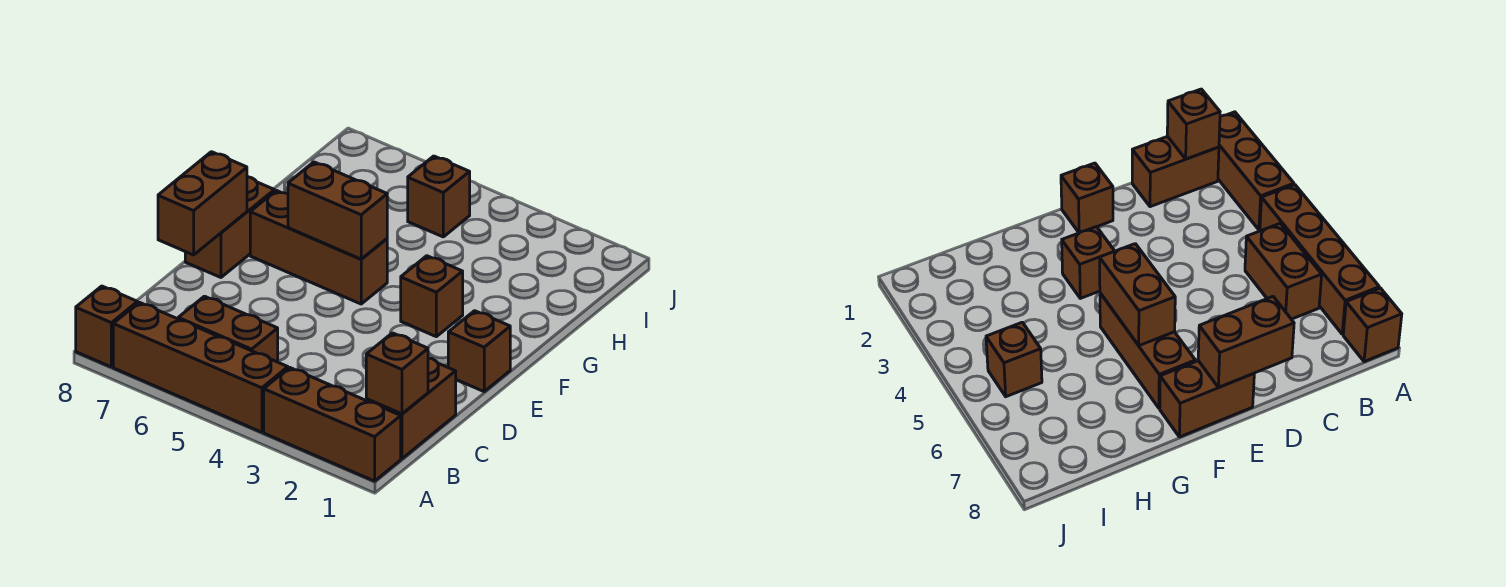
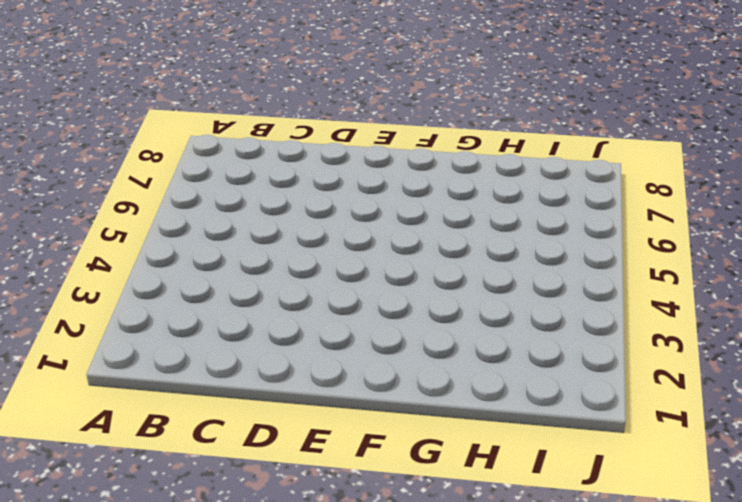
none -> brown 1x3 brick [264,368,401,481]
none -> brown 1x4 brick [113,302,288,432]
none -> brown 1x1 brick [76,286,138,367]

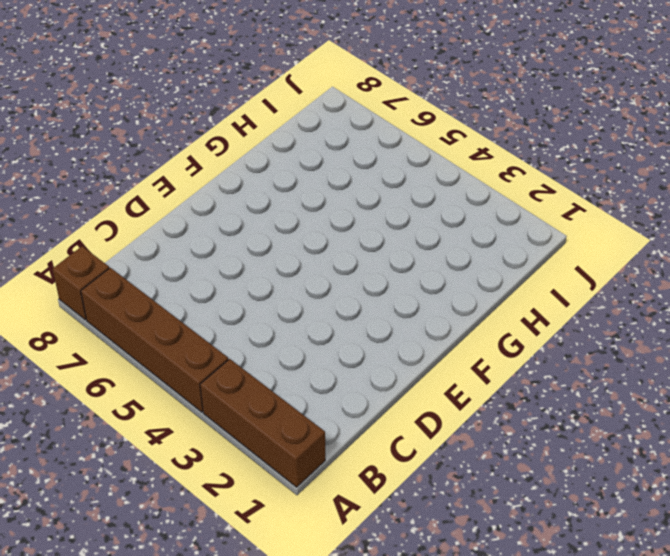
none -> brown 1x2 brick [366,358,456,459]
none -> brown 1x2 brick [178,296,278,362]
none -> brown 1x1 brick [448,311,510,391]

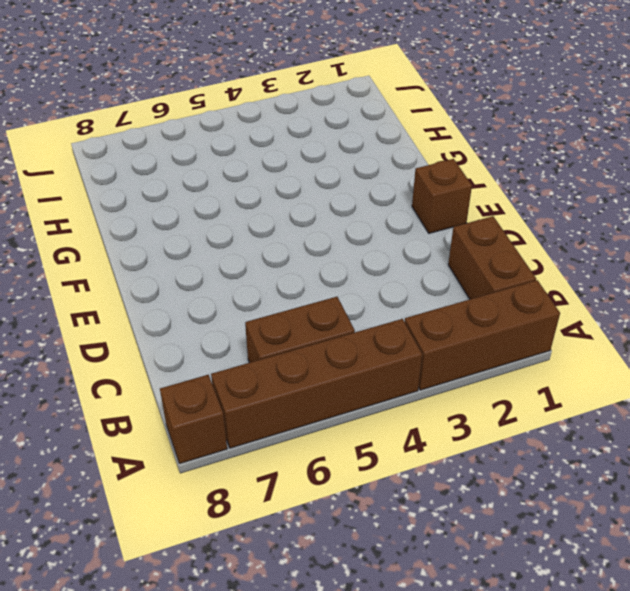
none -> brown 1x2 brick [185,177,275,277]
none -> brown 1x1 brick [401,256,463,337]
none -> brown 1x3 brick [250,191,387,304]

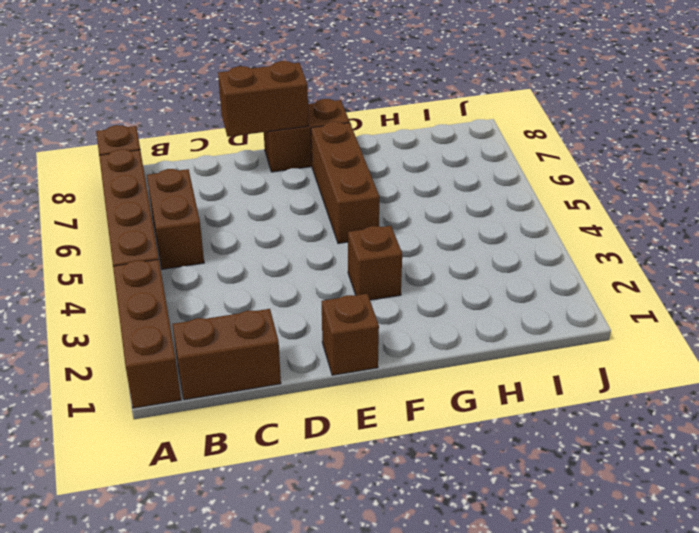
none -> brown 1x1 brick [408,156,470,237]
none -> brown 1x1 brick [366,333,428,414]
none -> brown 1x2 brick [288,162,387,259]

